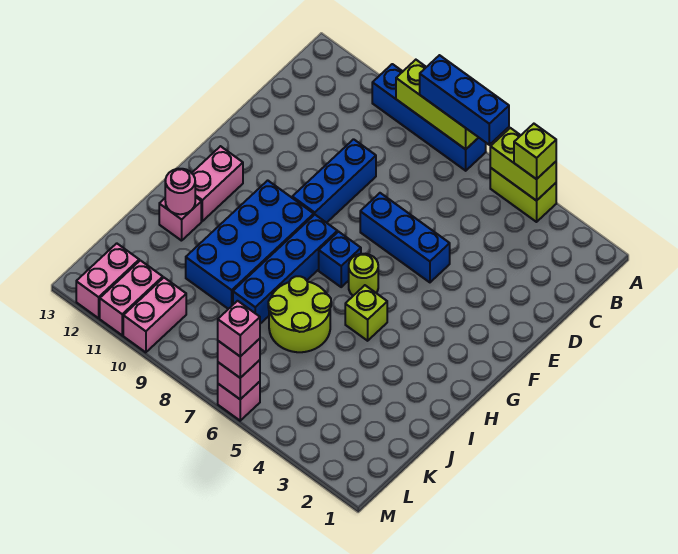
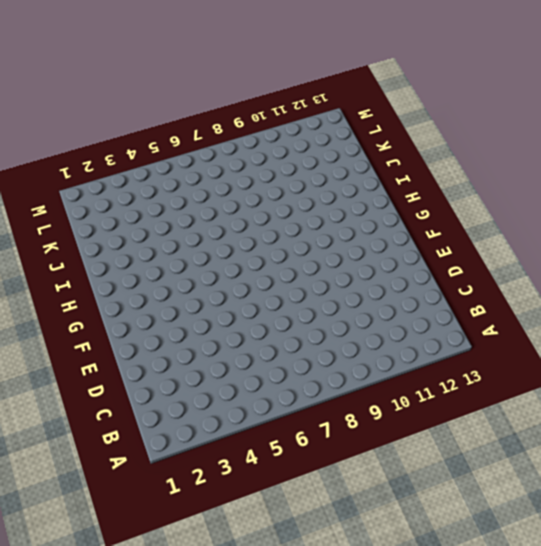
none -> lime 1x2 brick [490,168,556,222]
none -> blue 1x4 brick [372,64,486,171]
none -> blue 1x3 brick [292,139,376,223]

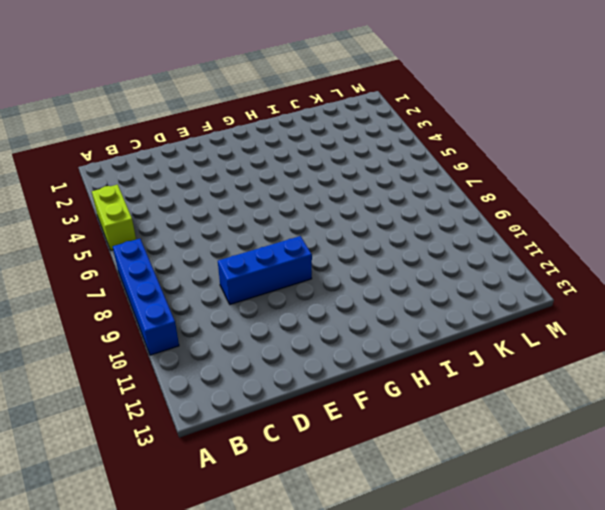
none -> blue 1x3 brick [360,193,450,282]
none -> lime 1x1 round brick [349,254,378,296]
none -> blue 1x1 brick [319,232,361,287]

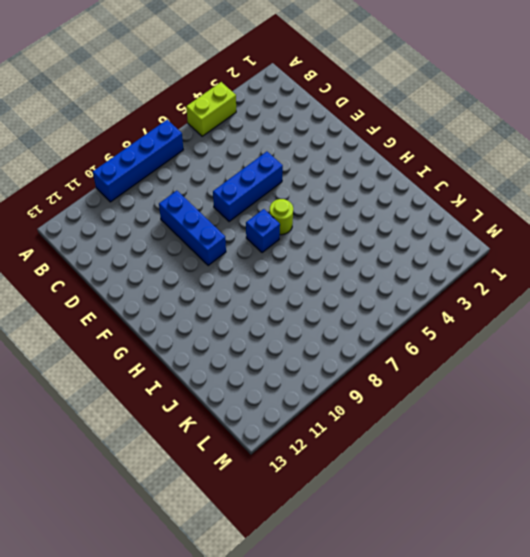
none -> blue 1x4 brick [233,215,337,324]
none -> blue 2x4 brick [186,180,314,309]
none -> pink 1x2 brick [192,146,243,221]

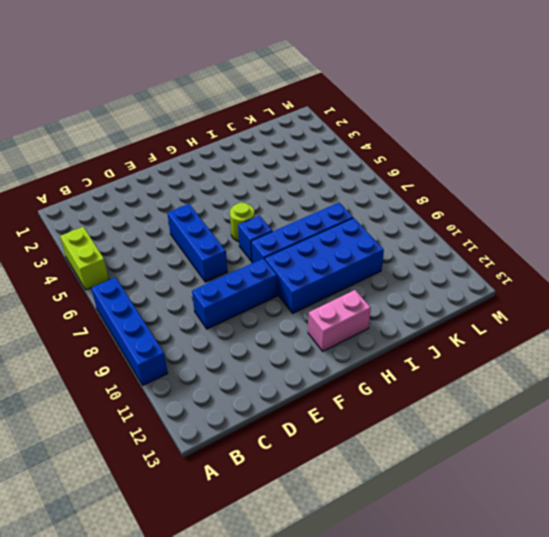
none -> lime 1x1 brick [345,285,387,341]
none -> lime 2x2 round brick [268,276,331,352]
none -> pink 1x1 brick [159,197,201,241]

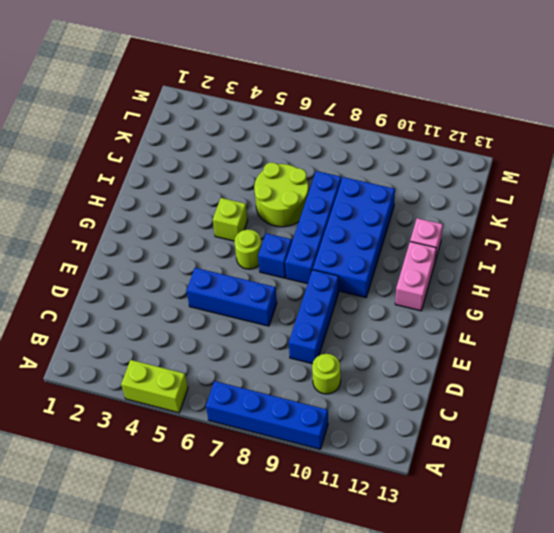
lime 1x1 round brick [312,354,341,394] -> none
none -> pink 1x2 brick [123,278,186,352]
none -> pink 1x2 brick [100,260,163,335]
none -> pink 1x2 brick [76,243,139,318]

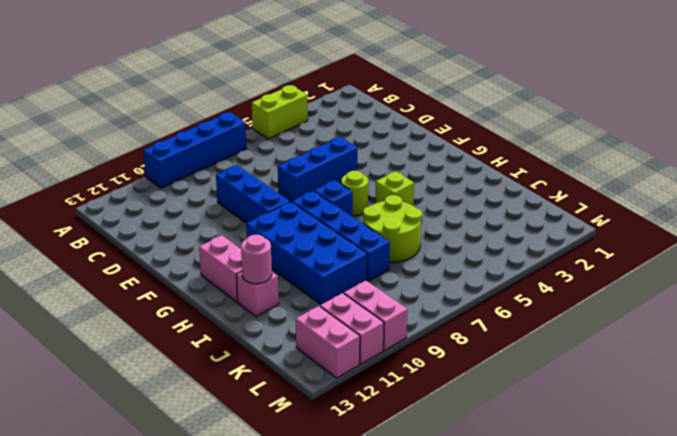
none -> pink 1x1 brick [218,382,260,421]
none -> lime 1x2 brick [490,128,556,201]
none -> lime 1x3 brick [396,60,479,149]

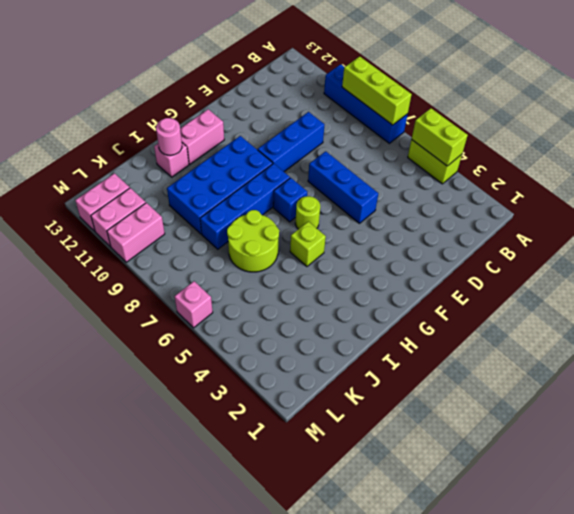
none -> pink 1x1 brick [218,360,260,399]
none -> lime 1x1 brick [514,124,556,179]
none -> blue 1x3 brick [420,55,509,145]

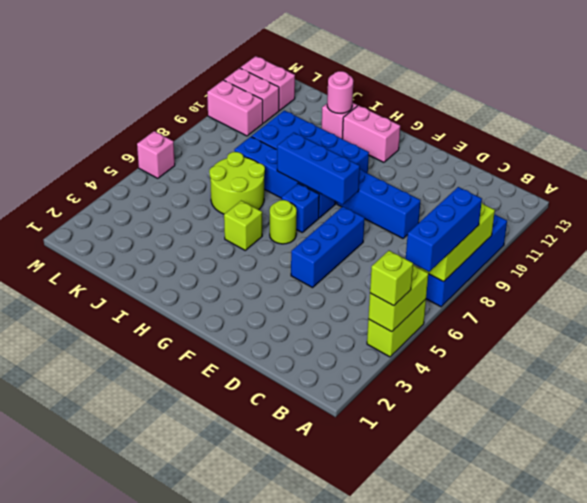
blue 1x3 brick [277,133,360,205] -> none
none -> pink 1x1 brick [218,360,260,399]
none -> pink 1x1 brick [218,339,260,378]
none -> pink 1x1 brick [218,301,260,356]

